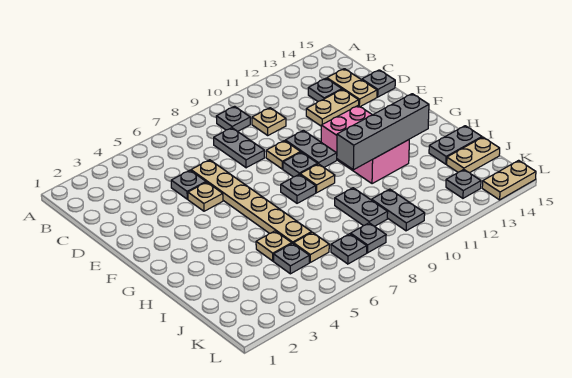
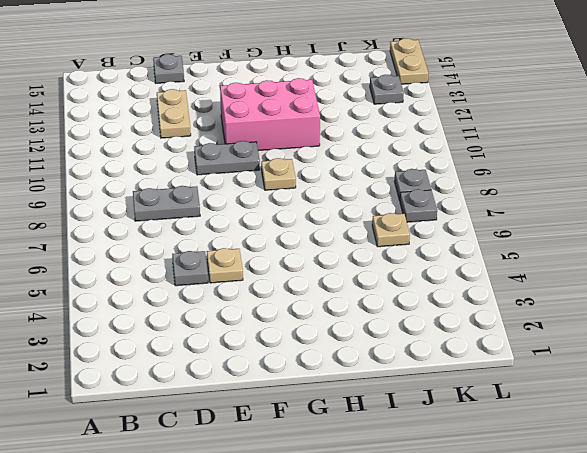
none -> grey 1x1 plate [216,106,250,131]
none -> tan 1x1 plate [252,108,286,135]
none -> grey 1x1 plate [308,78,342,101]

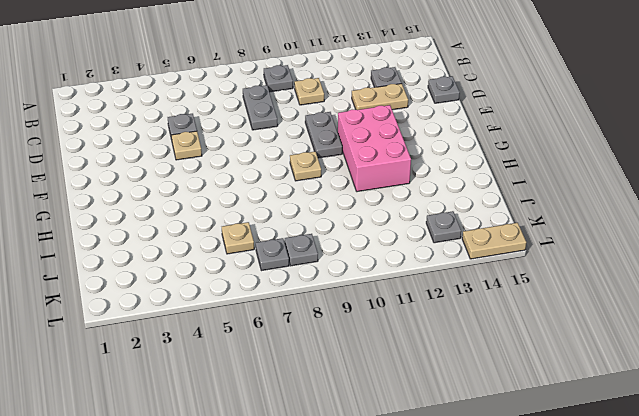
none -> tan 1x2 plate [327,69,377,107]
none -> tan 1x6 plate [191,160,312,244]
none -> tan 1x1 plate [266,141,301,169]

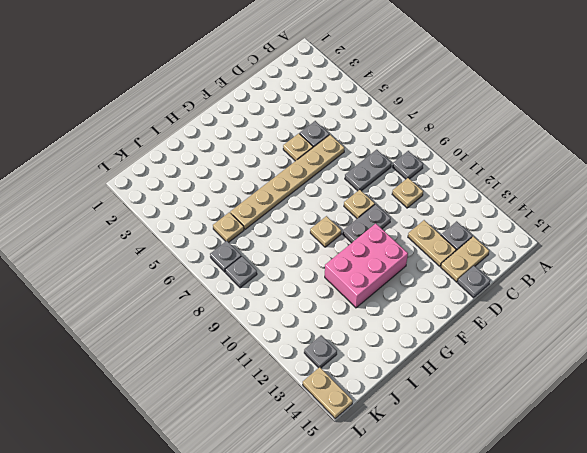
none -> grey 1x1 plate [283,152,318,177]
none -> grey 1x1 plate [281,174,316,203]
none -> tan 1x1 plate [256,231,292,261]

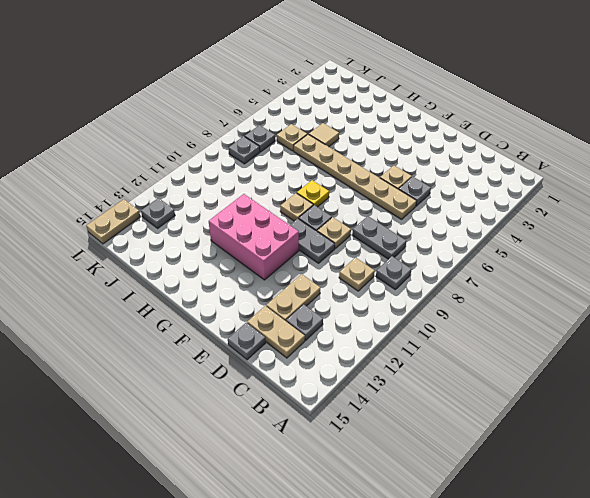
yellow 1x1 plate [297,180,329,207] -> grey 1x1 plate [281,174,316,203]
tan 1x1 tile [309,123,339,147] -> tan 1x1 plate [256,231,292,261]
none -> grey 1x2 plate [335,188,388,226]
none -> grey 1x2 plate [429,126,482,164]
none -> grey 1x1 plate [274,243,309,274]

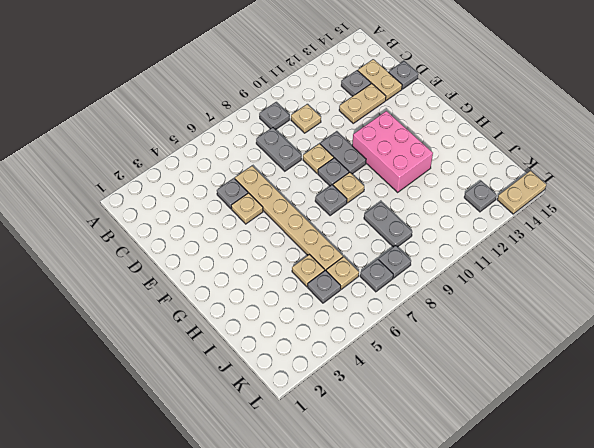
none -> grey 1x2 plate [429,126,482,164]
none -> grey 1x2 plate [372,189,425,231]
none -> tan 1x2 plate [447,137,500,173]

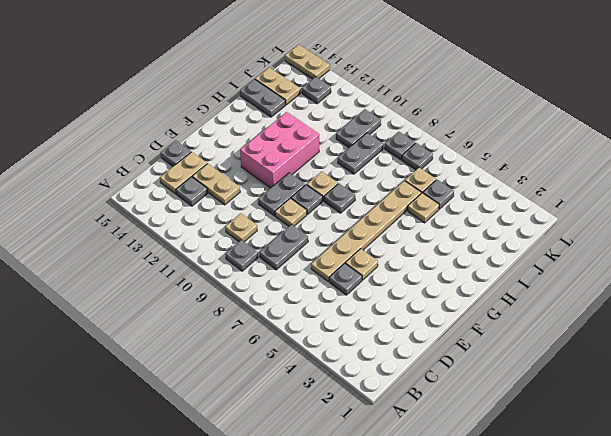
none -> grey 1x4 brick [337,94,429,170]

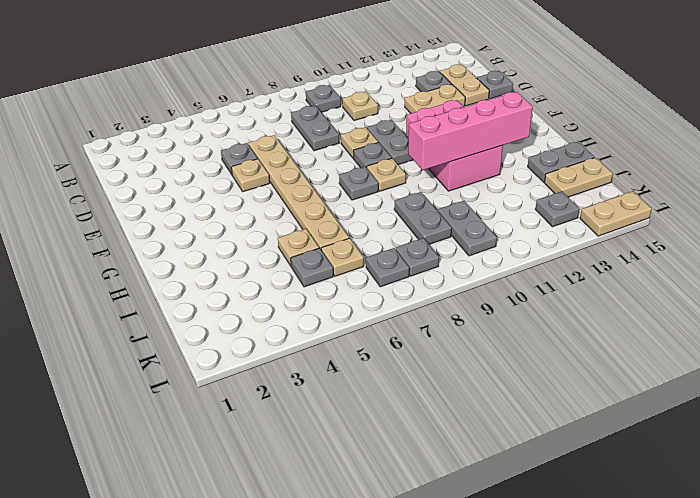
pink 1x4 brick [408,92,533,170] -> grey 1x4 brick [337,94,429,170]

